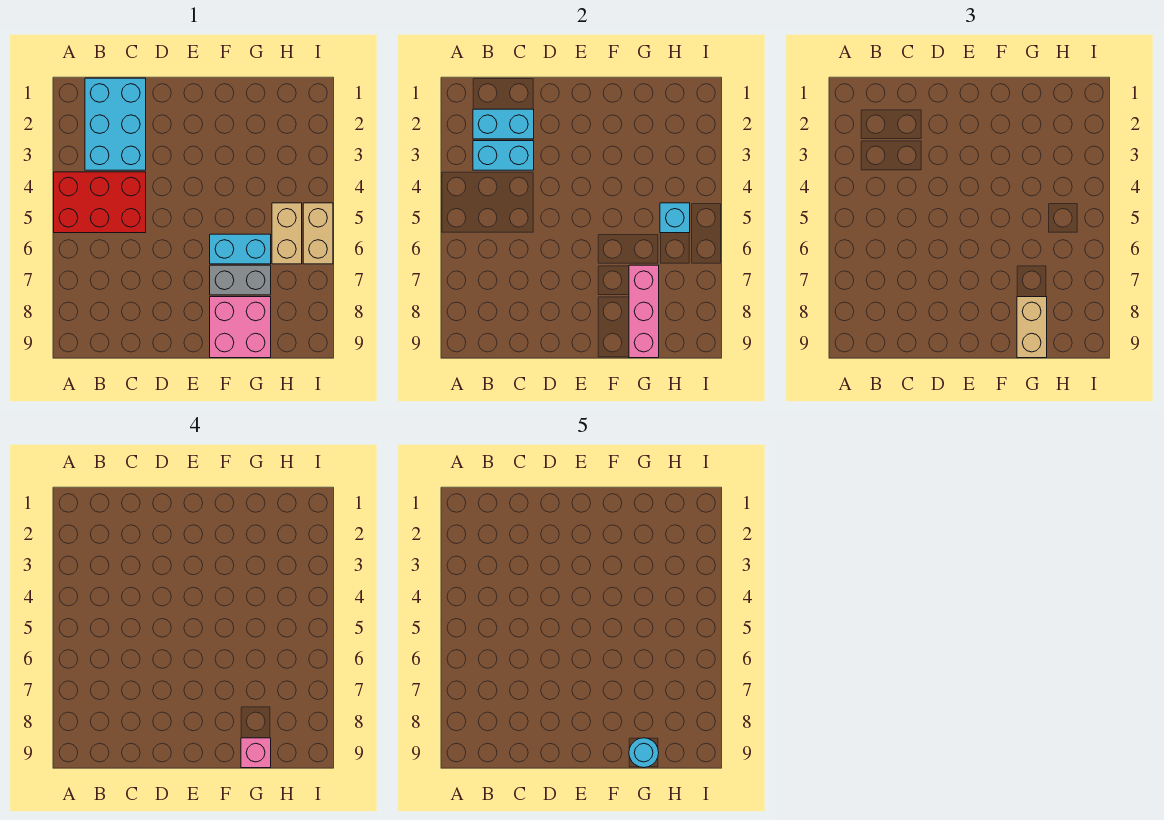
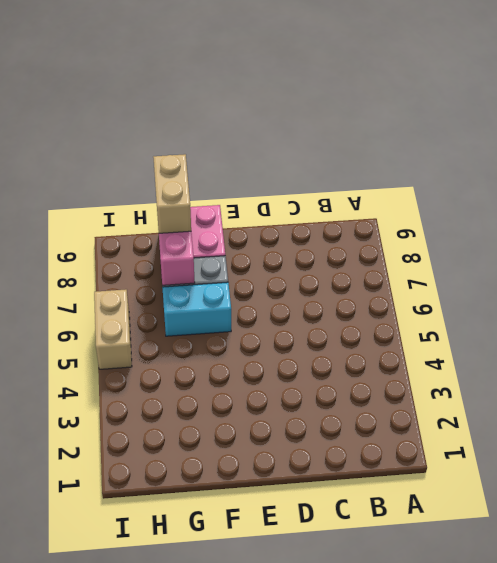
none -> red 2x3 brick [54,172,146,233]
none -> cyan 2x3 brick [85,78,146,170]
none -> tan 1x2 brick [272,203,302,264]

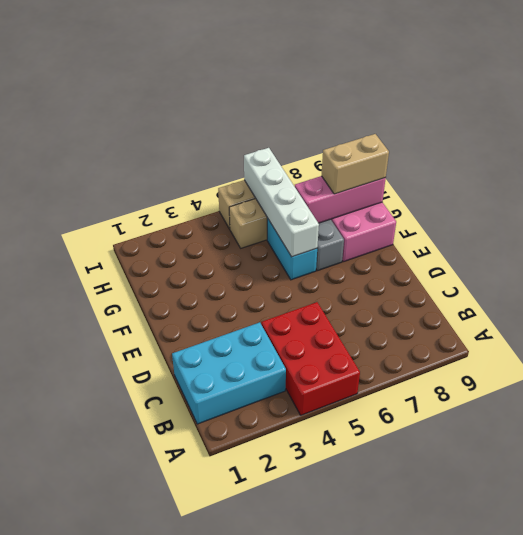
white 1x4 brick [244,148,319,257] -> none
none -> cyan 1x2 brick [473,109,534,139]
none -> cyan 1x2 brick [473,141,534,170]
none -> cyan 1x1 brick [660,203,690,233]

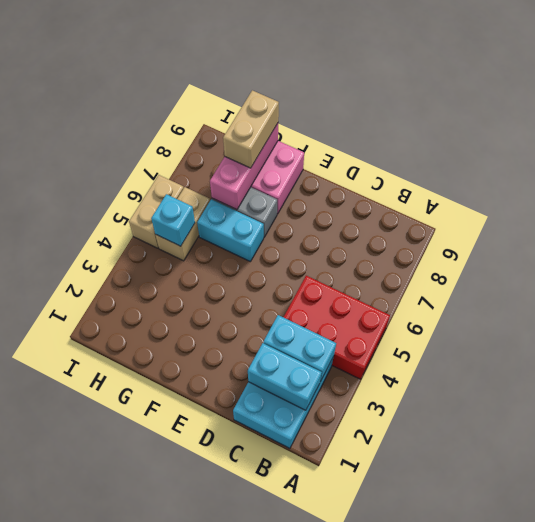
none -> pink 1x1 brick [241,738,271,768]
none -> cyan 1x1 round brick [629,738,659,768]

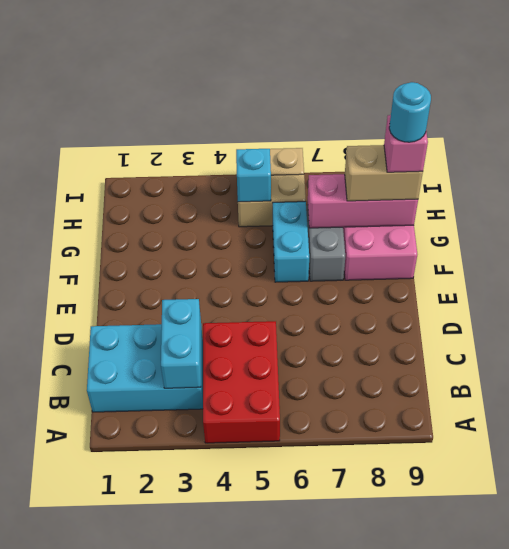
none -> cyan 1x2 brick [473,109,534,139]

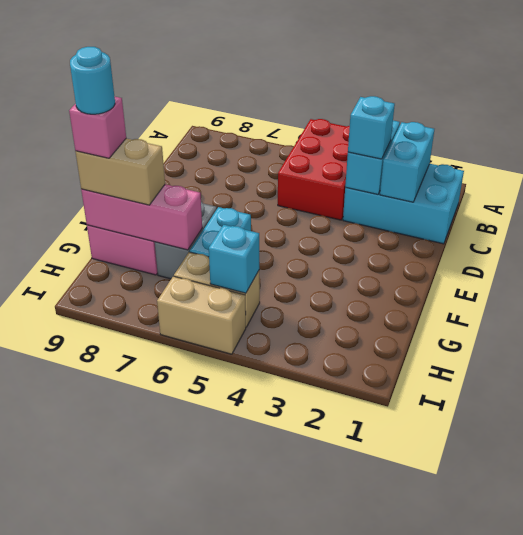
cyan 1x1 brick [348,96,395,159] -> none

